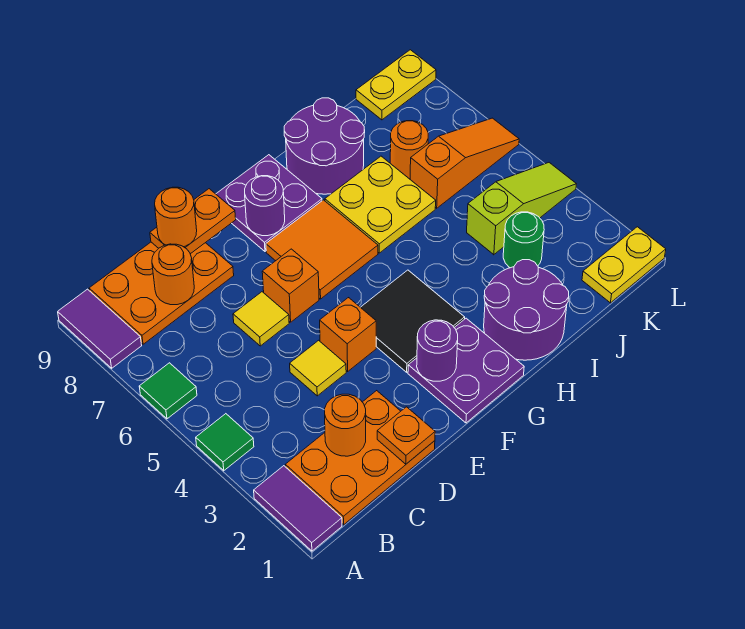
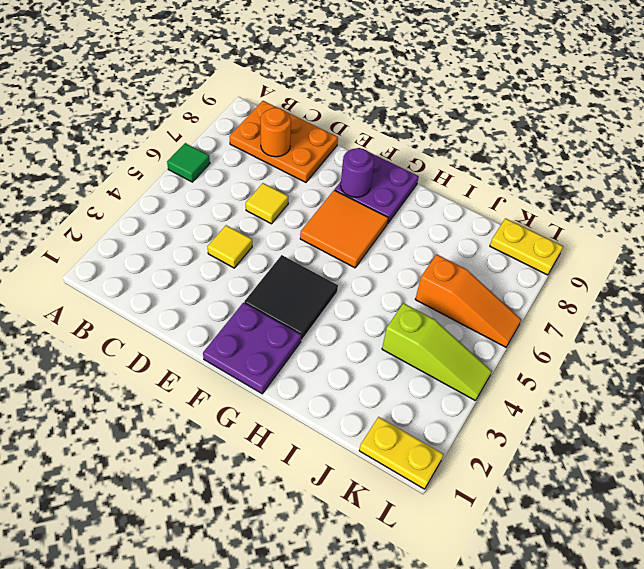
none -> purple 1x2 tile [254,466,342,551]
none -> green 1x1 tile [196,414,254,471]
none -> purple 1x2 tile [58,289,142,368]
none -> orange 2x3 plate [285,391,435,525]

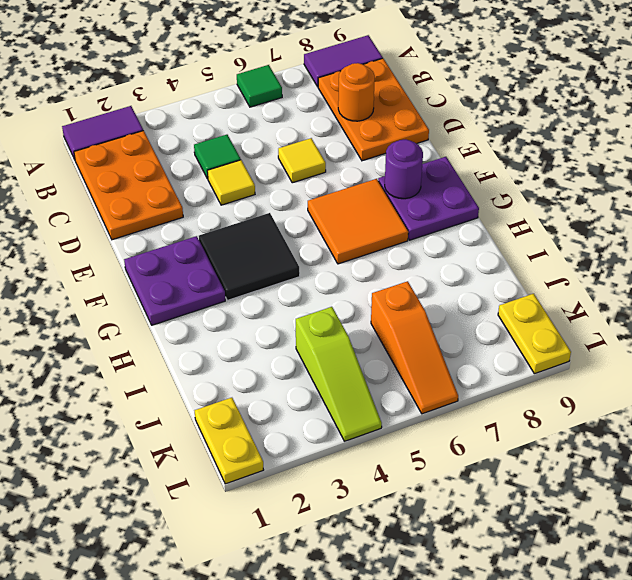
green 1x1 tile [194,135,241,179] -> green 1x1 tile moved to [196,414,254,471]
none -> orange 1x1 brick [320,298,376,371]
none -> orange 1x1 brick [262,249,319,322]
none -> purple 2x2 round brick [484,260,569,360]
none -> yellow 2x2 plate [325,156,436,253]

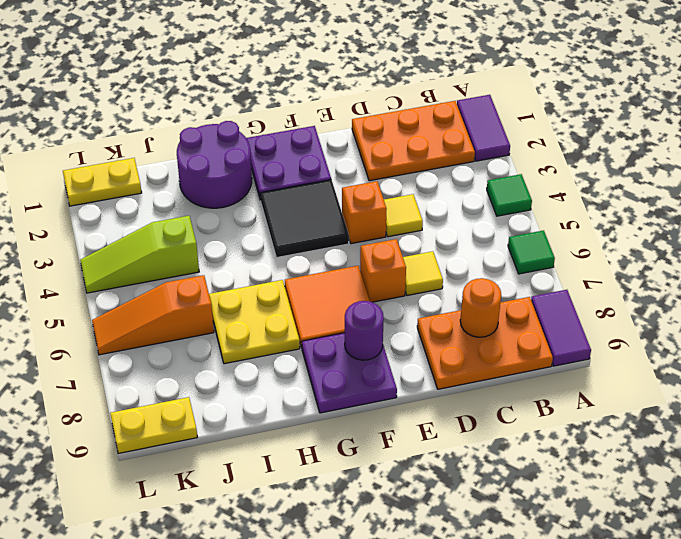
none -> purple 2x2 round brick [284,98,365,194]
none -> green 1x1 round brick [503,212,544,268]
none -> orange 1x1 round brick [390,121,428,179]
none -> orange 1x1 round brick [325,394,366,456]

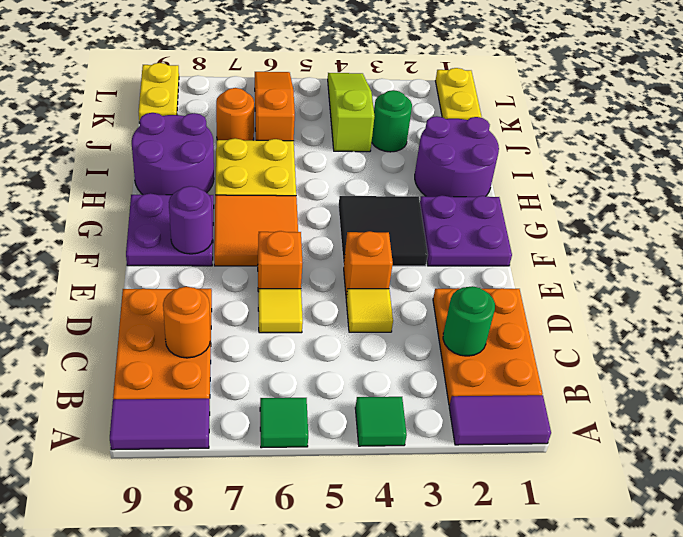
green 1x1 round brick [443,286,495,356] -> orange 1x1 round brick [325,394,366,456]
none -> orange 1x1 plate [377,407,435,464]
none -> orange 1x2 plate [150,189,236,254]
none -> purple 1x1 round brick [417,320,458,381]
none -> orange 1x1 round brick [155,187,197,247]

